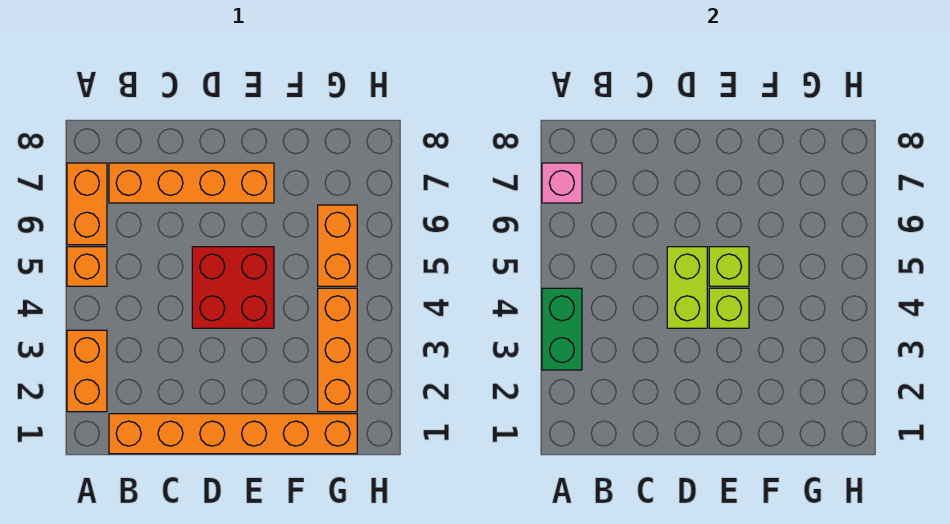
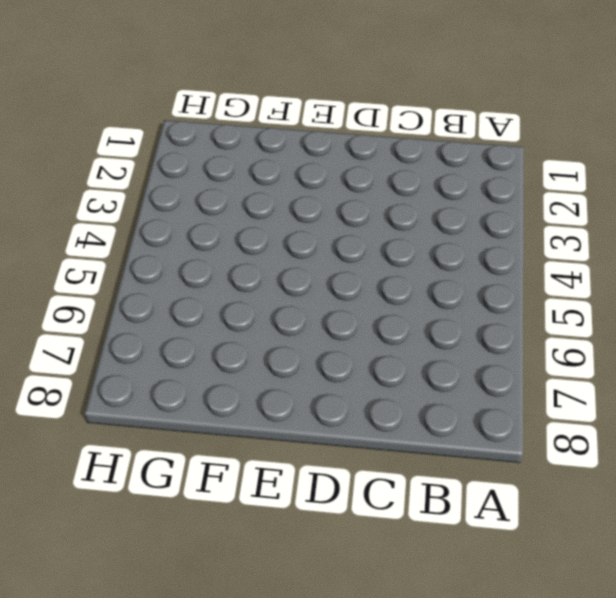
none -> orange 1x2 brick [67,330,107,412]
none -> orange 1x1 brick [67,247,107,286]
none -> orange 1x2 brick [67,163,107,245]

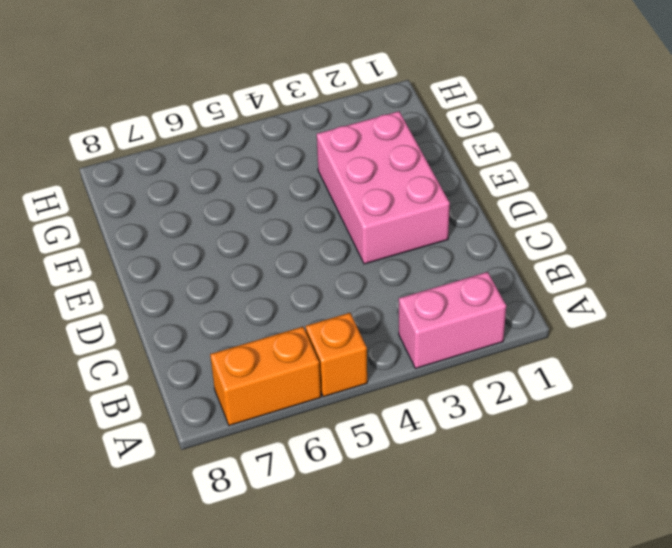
pink 1x2 brick [399,272,506,369] -> orange 1x2 brick [67,330,107,412]
pink 2x3 brick [317,111,450,264] -> none
none -> orange 1x6 brick [109,414,357,454]
none -> orange 1x4 brick [109,163,274,203]
none -> red 2x2 brick [192,247,274,328]

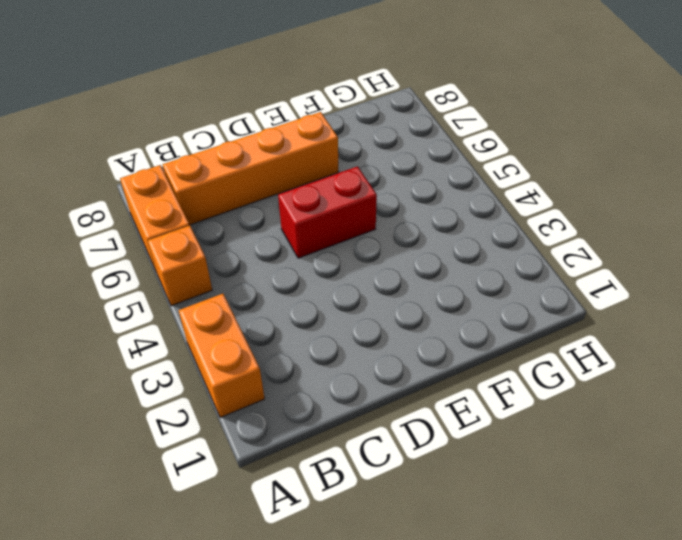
red 1x2 brick [278,167,377,258] -> red 2x2 brick [192,247,274,328]
none -> orange 1x6 brick [109,414,357,454]
none -> orange 1x3 brick [318,288,357,412]
none -> orange 1x2 brick [318,205,357,286]

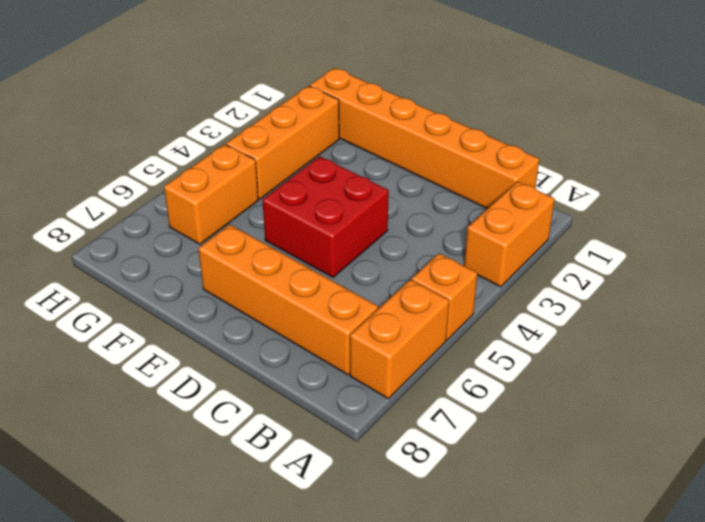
none -> green 1x2 brick [542,288,582,370]
none -> pink 1x1 brick [542,163,582,203]
none -> lime 1x2 brick [667,247,707,328]

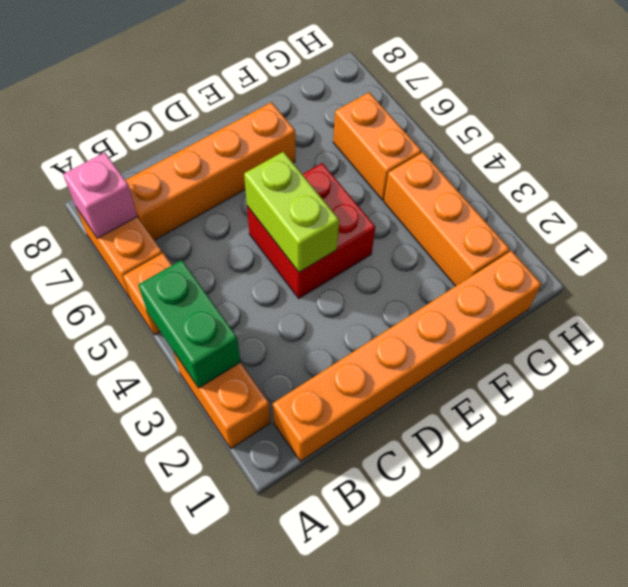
none -> lime 1x1 brick [709,288,749,328]
none -> lime 1x1 brick [709,247,749,286]

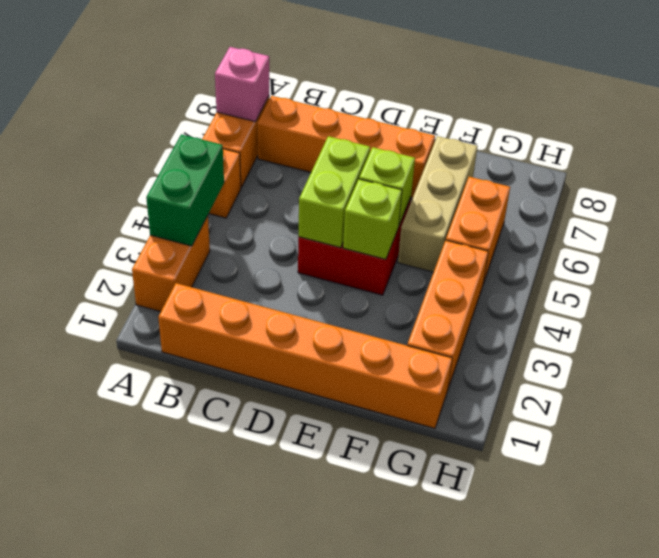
tan 1x3 brick [398,136,478,272] -> none

